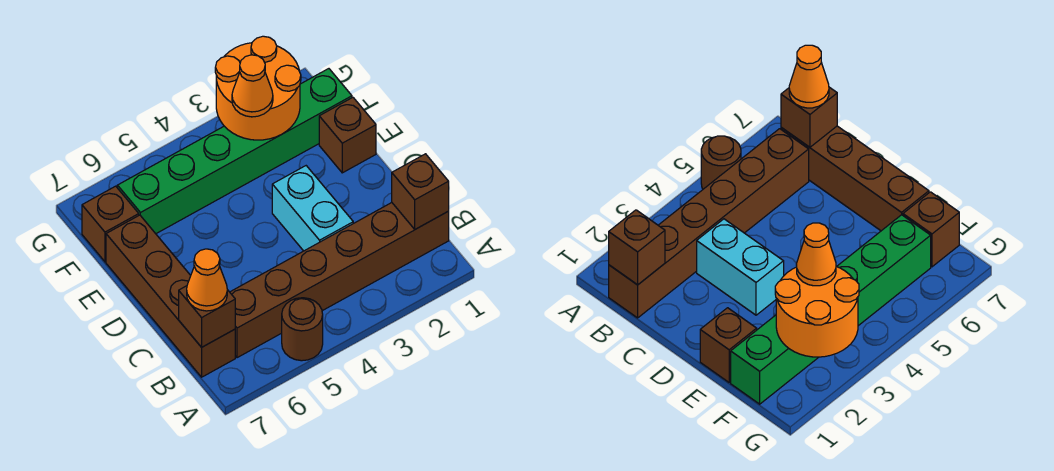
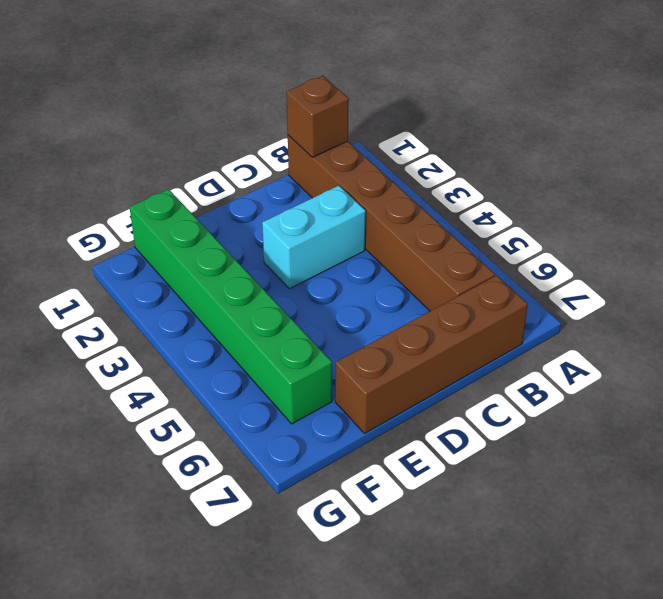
none -> brown 1x1 round brick [282,298,323,361]
none -> brown 1x1 brick [319,97,376,173]
none -> brown 1x1 brick [82,186,139,262]

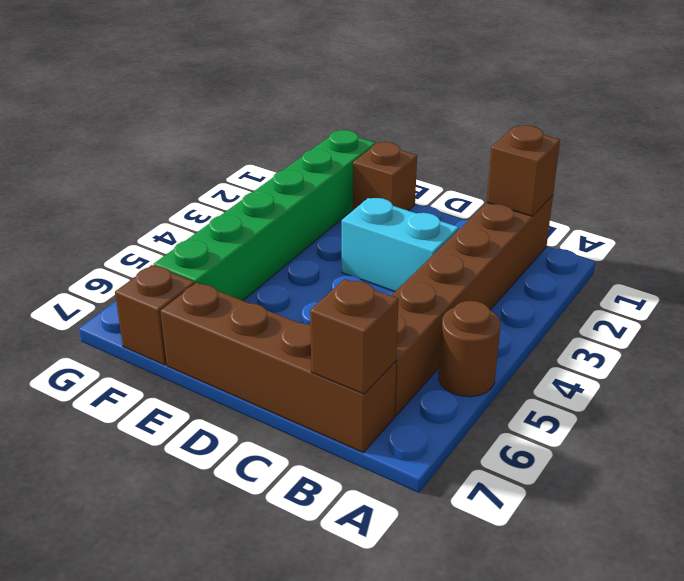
none -> orange 2x2 round brick [215,36,301,140]
none -> orange 1x1 cone [187,249,227,311]
none -> orange 1x1 cone [232,55,273,117]

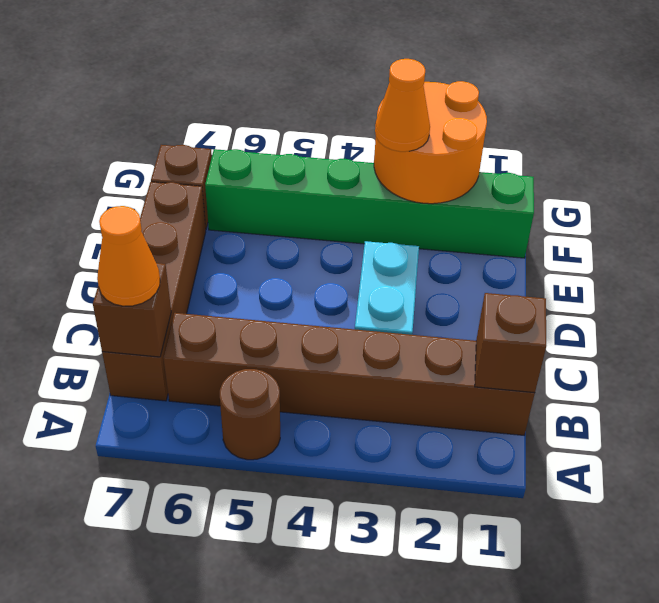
none -> brown 1x1 brick [319,97,376,173]

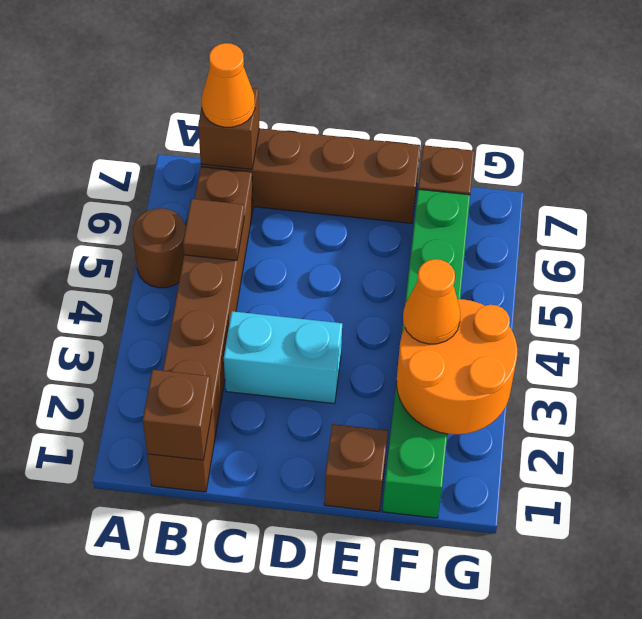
brown 1x1 tile [183,199,244,261] -> none

